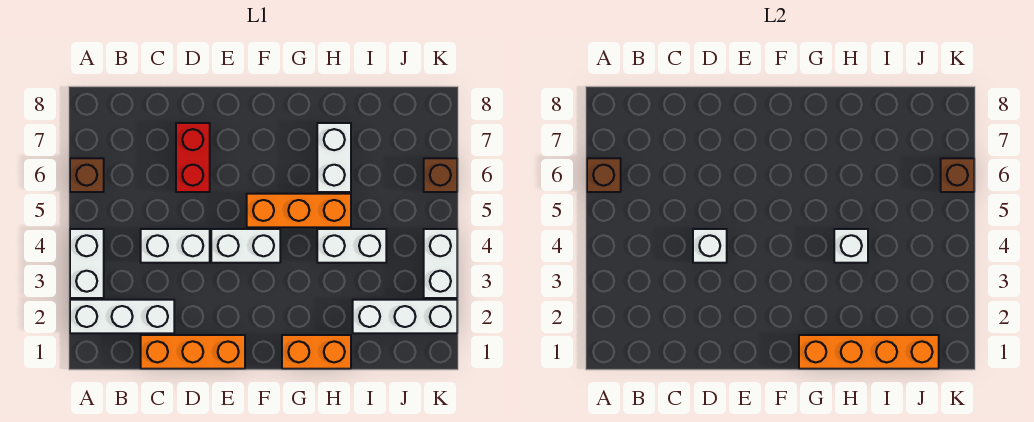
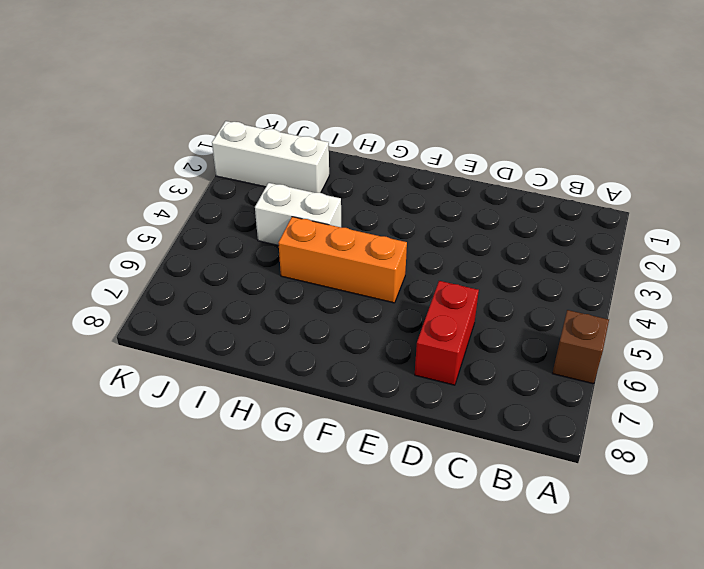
none -> white 1x3 brick [70,300,174,333]
none -> white 1x2 brick [70,229,104,298]
none -> orange 1x3 brick [141,335,245,369]

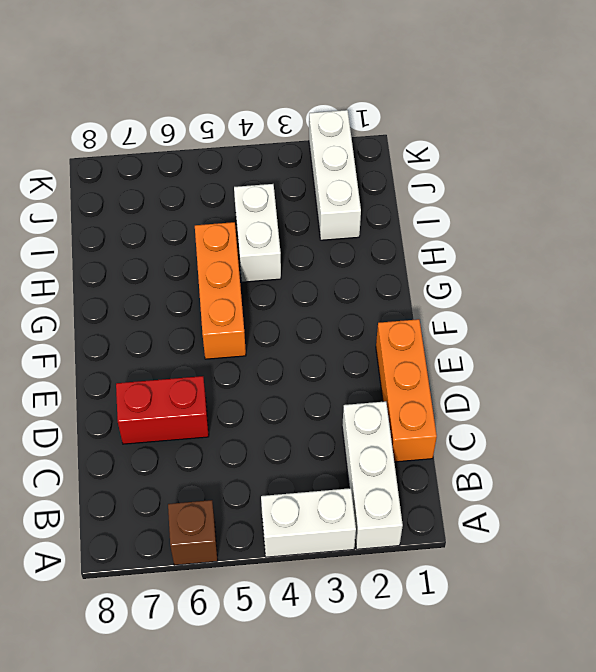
none -> white 1x2 brick [141,229,210,263]
none -> white 1x2 brick [211,229,280,263]
none -> orange 1x2 brick [282,335,351,369]

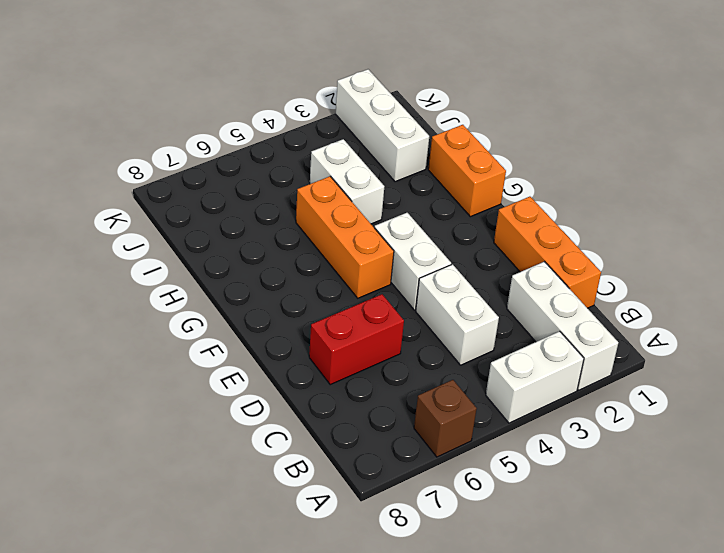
none -> white 1x2 brick [317,123,351,192]
none -> white 1x2 brick [424,229,457,298]
none -> brown 1x1 brick [424,158,457,192]

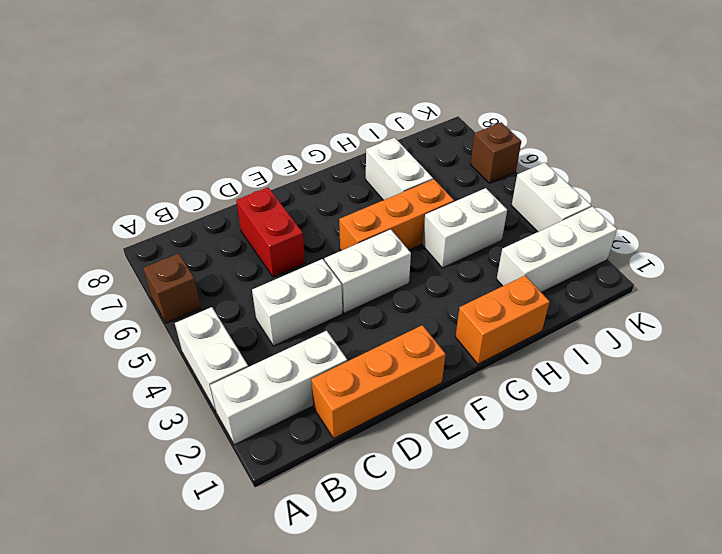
none -> brown 1x1 brick [587,158,621,192]
none -> white 1x1 brick [693,229,727,263]
none -> orange 1x4 brick [799,335,939,369]

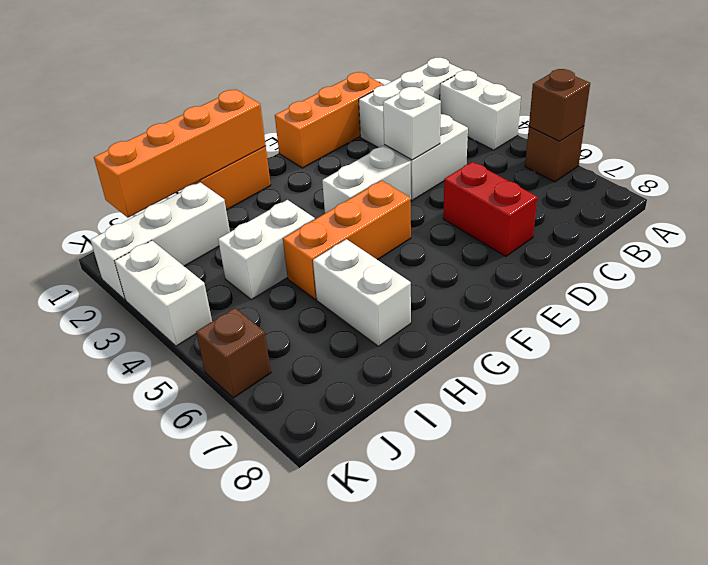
none -> white 1x1 brick [834,229,868,263]
none -> brown 1x1 brick [941,158,974,192]

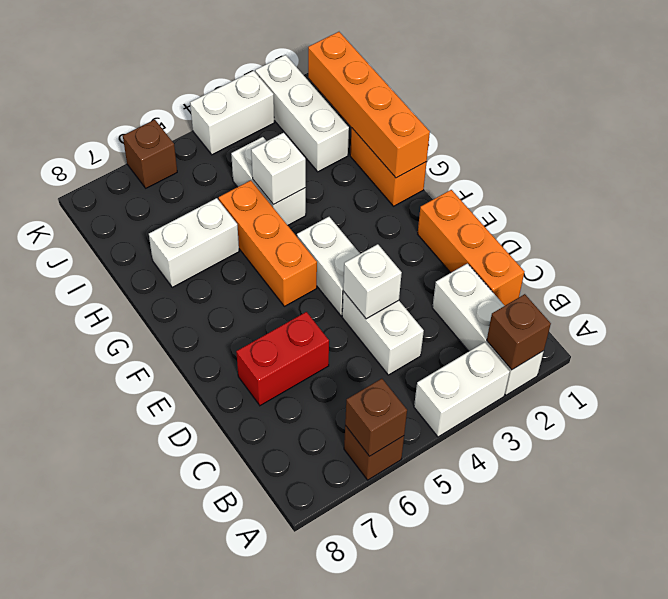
brown 1x1 brick [487,294,551,370] -> brown 1x1 brick moved to [941,158,974,192]

